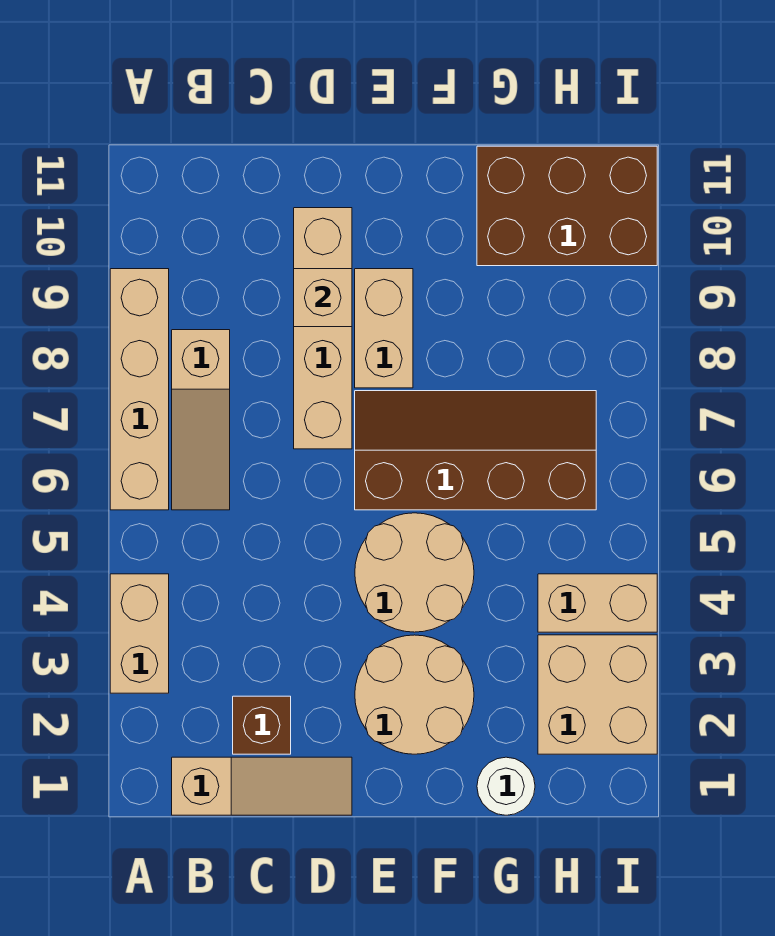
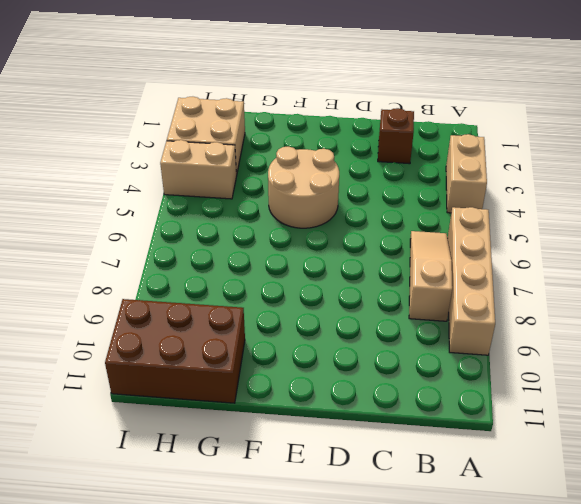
none -> tan 1x3 slope [172,757,352,815]
none -> tan 1x4 brick [294,208,352,449]
none -> tan 2x2 round brick [355,635,474,754]

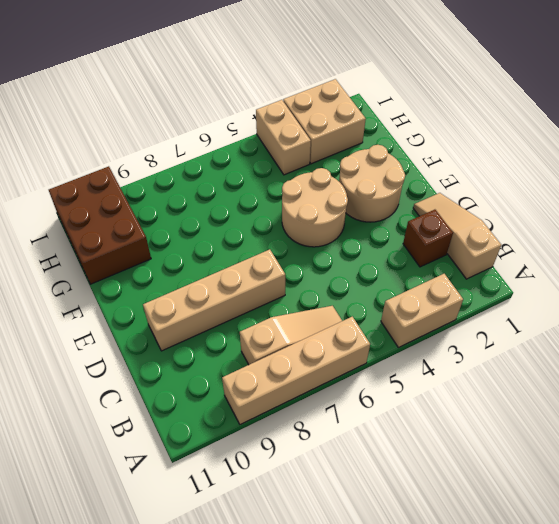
none -> brown 2x4 slope [355,391,596,510]
none -> tan 1x2 brick [355,269,413,388]
none -> white 1x1 round brick [477,757,535,815]

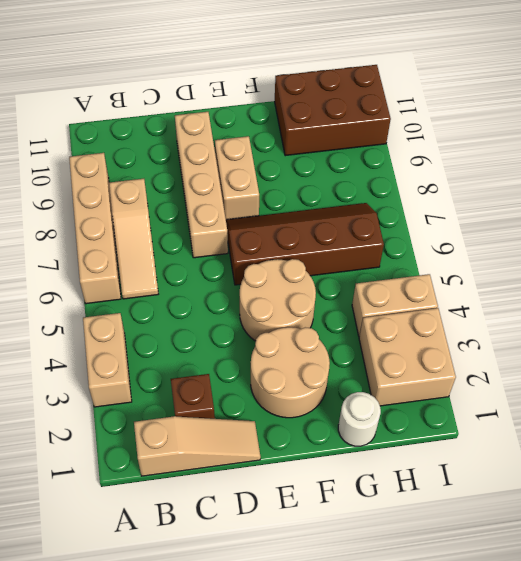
none -> tan 1x1 brick [294,269,352,327]

